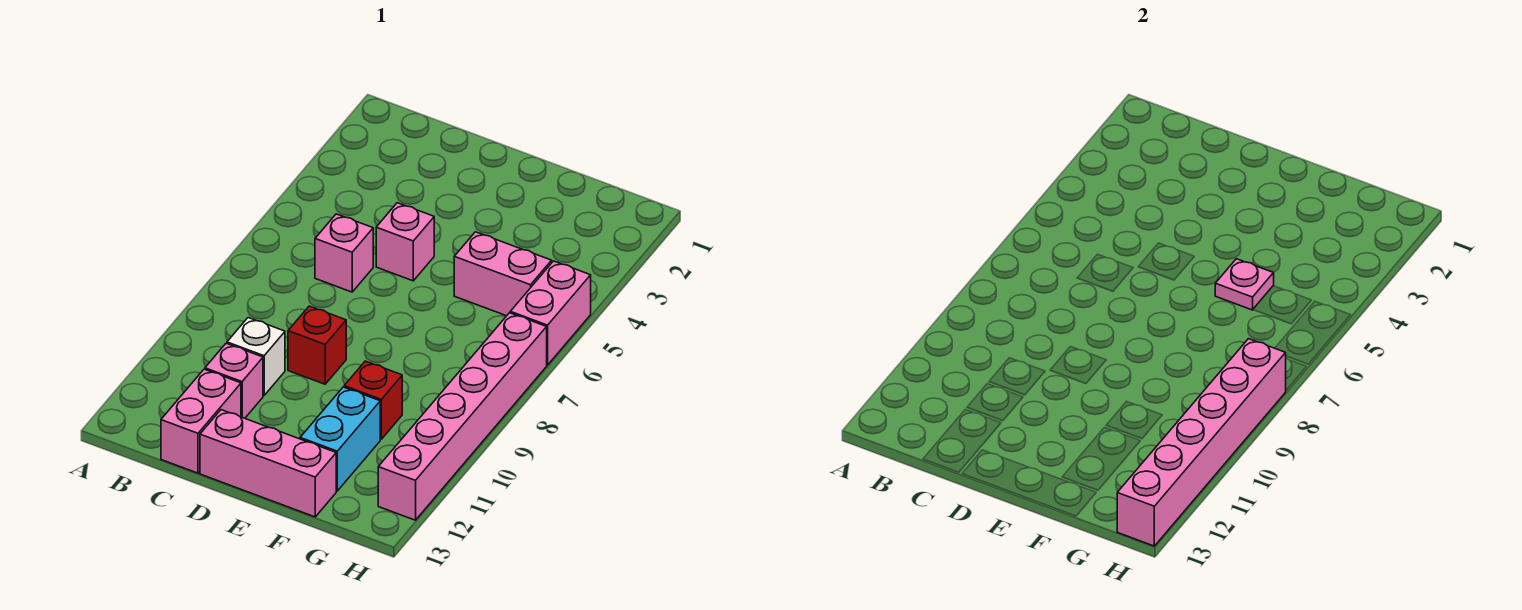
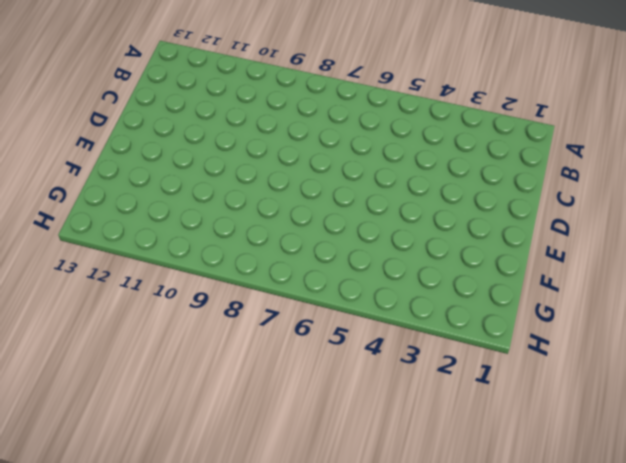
none -> pink 1x1 brick [315,214,373,292]
none -> white 1x1 brick [227,318,285,396]
none -> pink 1x1 brick [205,343,263,418]

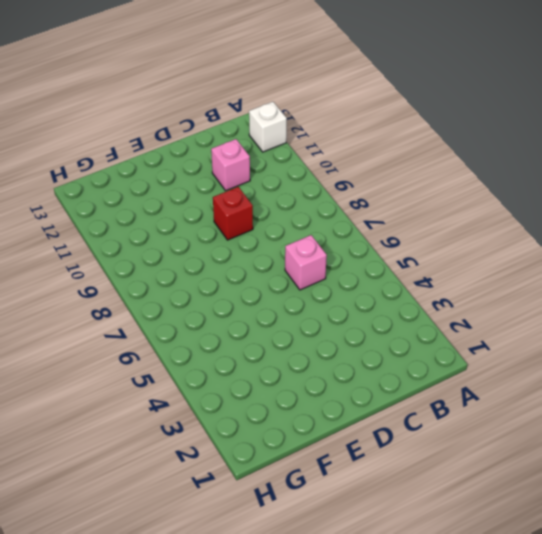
white 1x1 brick [249,102,287,152] -> white 1x1 brick moved to [227,318,285,396]
none -> pink 1x2 brick [161,369,241,473]
none -> pink 1x1 brick [376,203,434,281]
none -> pink 1x3 brick [200,410,336,517]

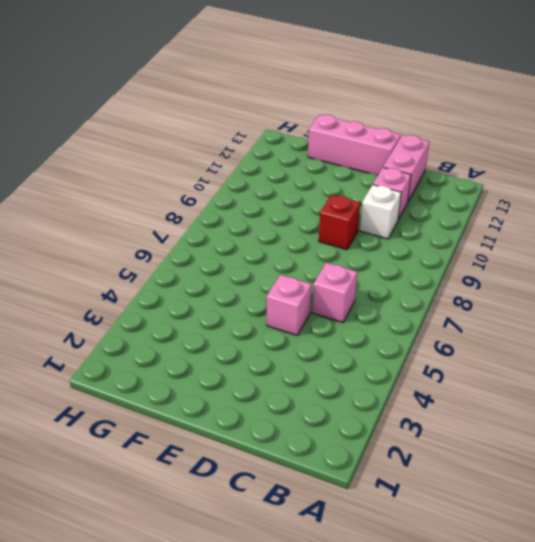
none -> pink 1x2 brick [454,232,552,316]
none -> red 1x1 brick [344,361,402,439]
none -> cyan 1x2 brick [300,387,380,491]

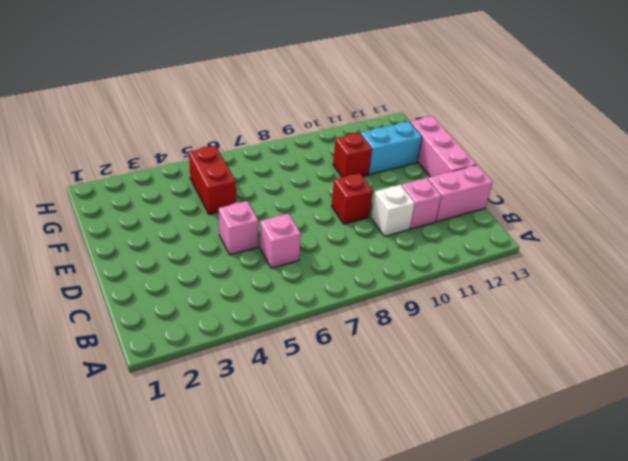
red 1x2 brick [189,146,236,214] -> pink 1x2 brick [454,232,552,316]
none -> pink 1x2 brick [510,261,591,365]
none -> pink 1x6 brick [378,313,547,520]
none -> pink 1x1 plate [1215,259,1274,310]

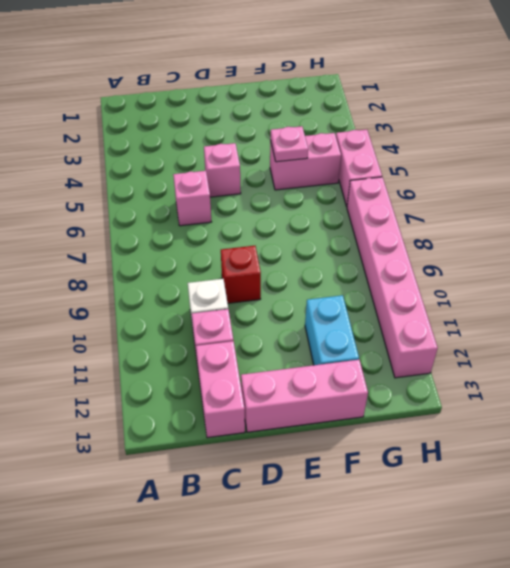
none -> red 1x1 brick [344,361,402,439]
none -> pink 1x6 brick [1117,339,1286,546]

